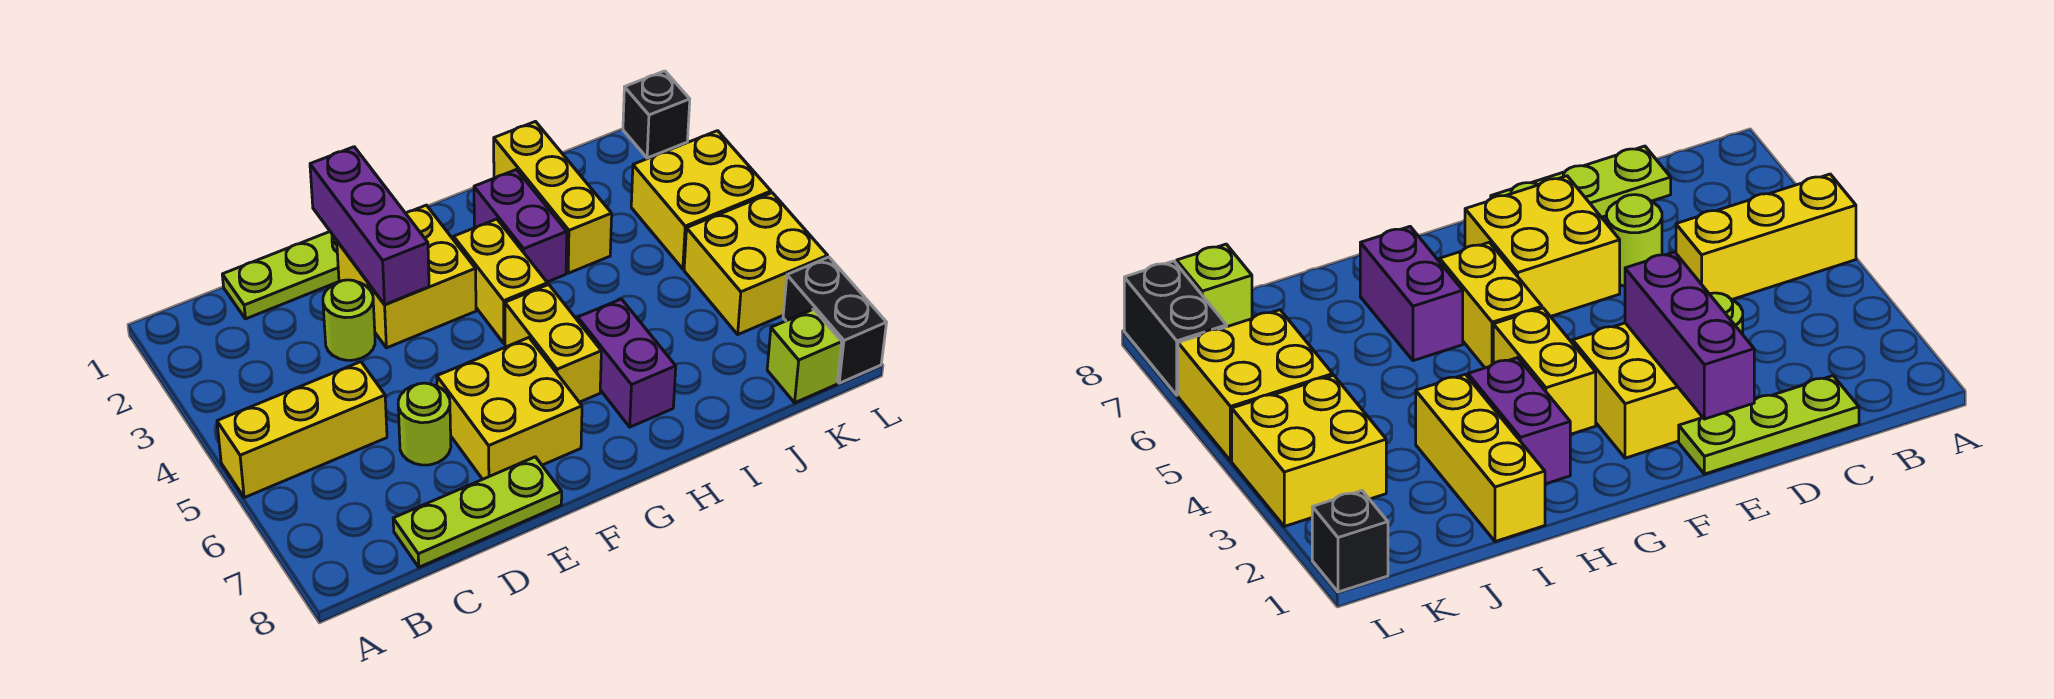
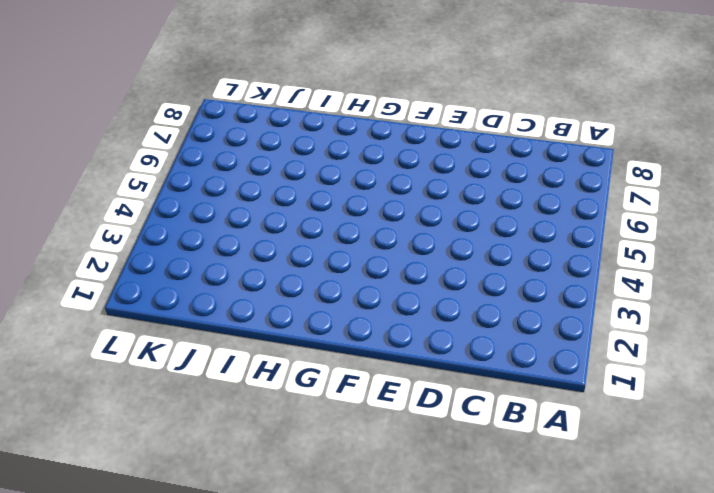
none -> yellow 1x3 brick [217,362,387,498]
none -> lime 1x3 plate [222,232,339,319]
none -> lime 1x3 plate [393,457,562,567]

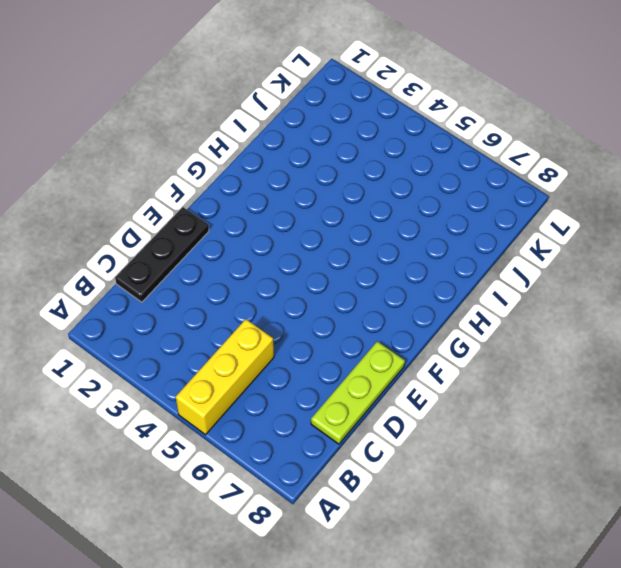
black 1x3 plate [115,207,209,302] -> lime 1x3 plate [222,232,339,319]
none -> lime 1x1 round brick [323,280,375,360]
none -> lime 1x1 round brick [398,383,451,465]
none -> yellow 2x2 brick [337,205,476,348]

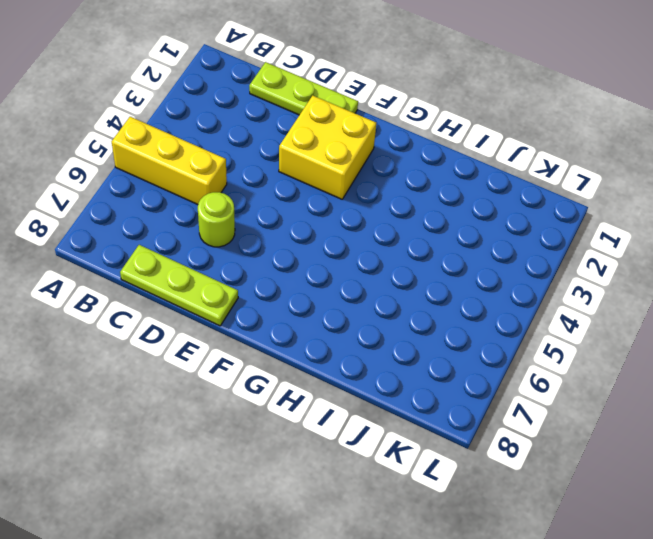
none -> lime 1x1 round brick [323,280,375,360]
none -> yellow 2x2 brick [437,338,582,479]
none -> yellow 1x2 brick [454,219,548,343]

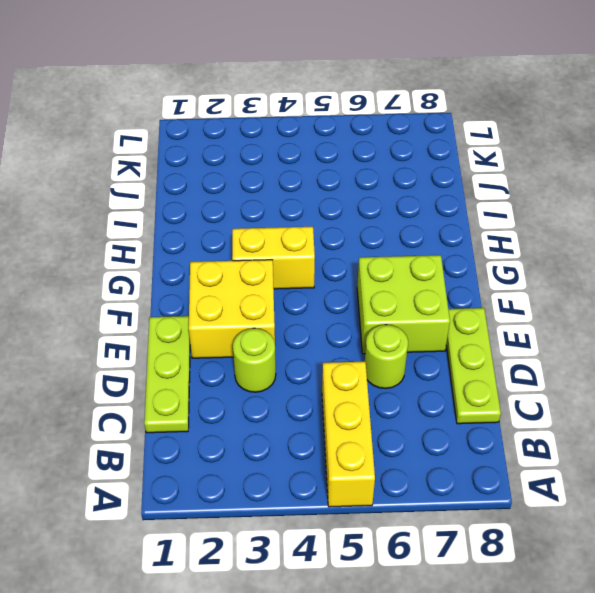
lime 2x2 brick [357,255,450,354] -> yellow 2x2 brick [437,338,582,479]
none -> yellow 1x2 brick [505,284,601,402]
none -> purple 1x2 brick [474,170,567,282]
none -> purple 1x2 brick [578,299,676,427]

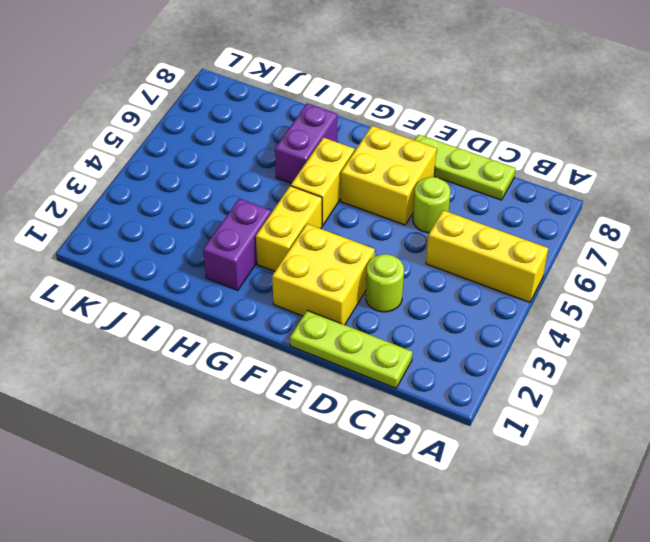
none -> yellow 1x3 brick [494,122,612,273]
none -> yellow 2x2 brick [631,131,771,269]
none -> yellow 2x2 brick [684,193,828,334]

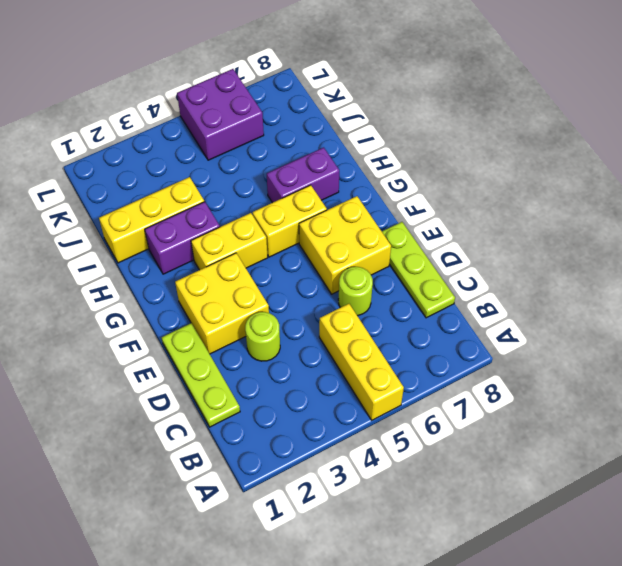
purple 2x2 brick [177,69,264,160] -> yellow 2x2 brick [684,193,828,334]
none -> yellow 2x2 brick [631,131,771,269]
none -> lime 1x1 brick [767,309,842,403]
none -> black 1x1 brick [623,71,690,158]

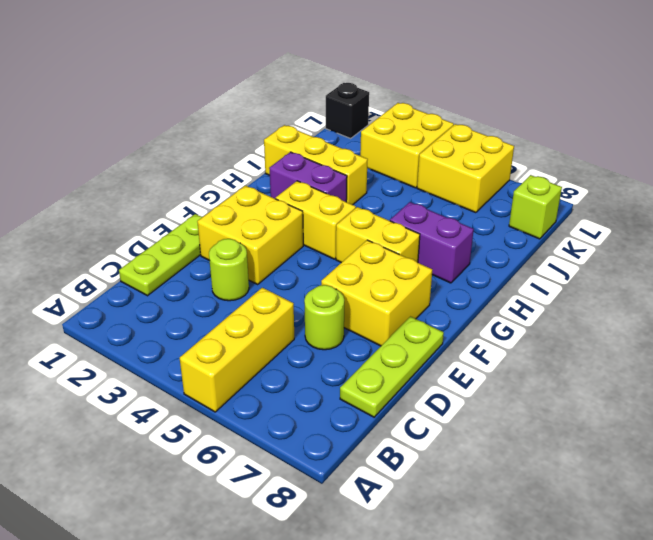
none -> black 1x2 brick [783,257,887,383]
none -> purple 1x3 brick [310,147,429,305]

